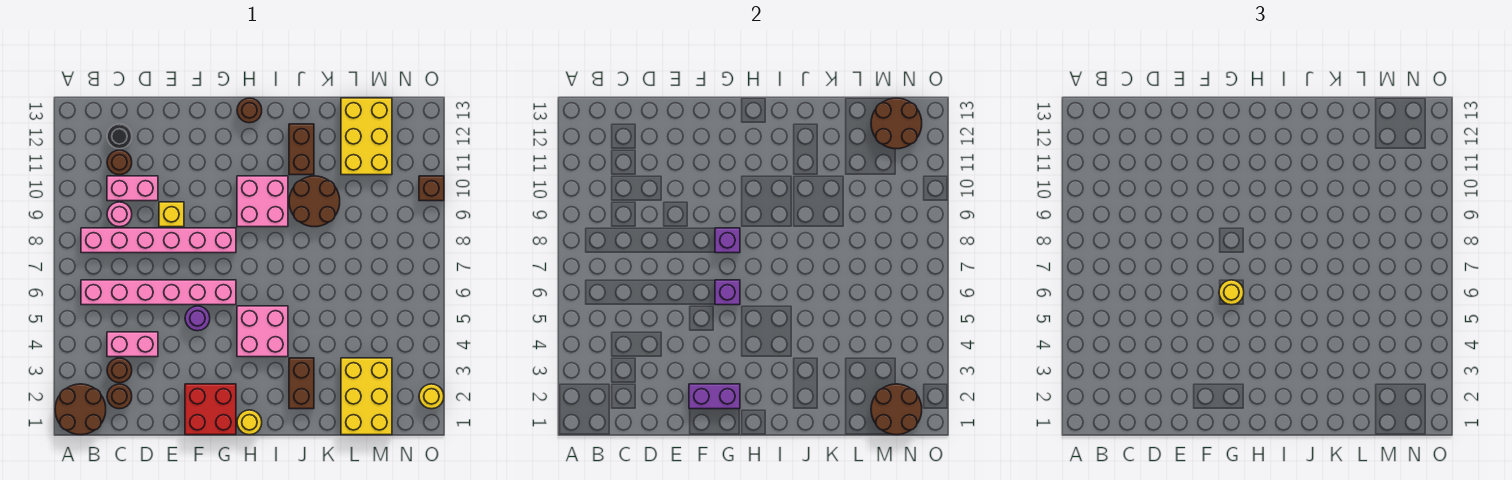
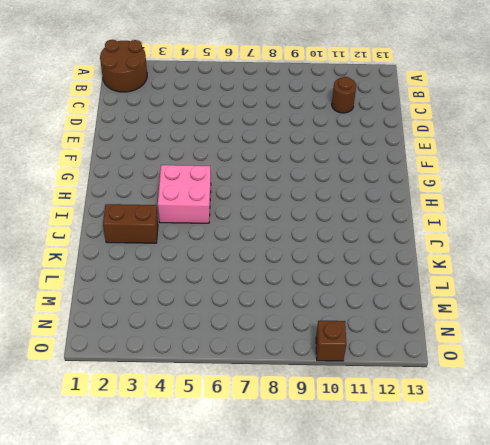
none -> pink 1x6 brick [81,280,236,305]
none -> pink 1x6 brick [81,228,236,253]
none -> brown 1x1 round brick [107,384,132,409]
none -> brown 1x1 round brick [107,358,132,383]

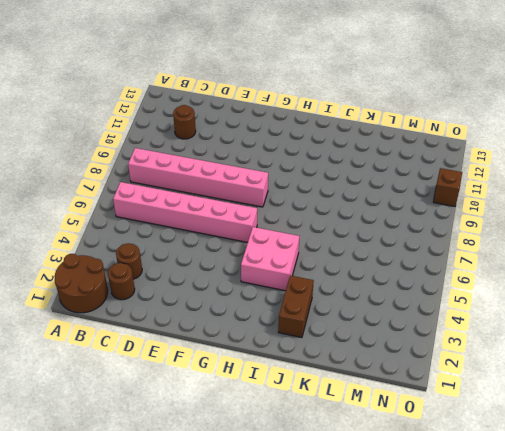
none -> pink 1x2 brick [107,332,158,357]
none -> pink 1x1 round brick [107,202,132,227]
none -> pink 1x2 brick [107,176,158,201]
none -> black 1x1 round brick [107,124,132,149]

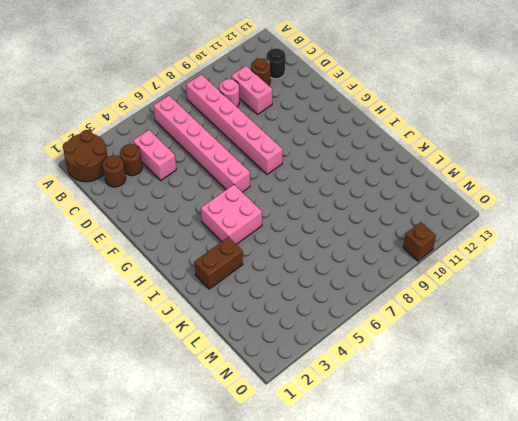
none -> yellow 1x1 brick [159,202,184,227]
none -> red 2x2 brick [185,384,236,435]
none -> purple 1x1 round brick [185,306,210,331]
none -> yellow 1x1 round brick [237,410,262,435]

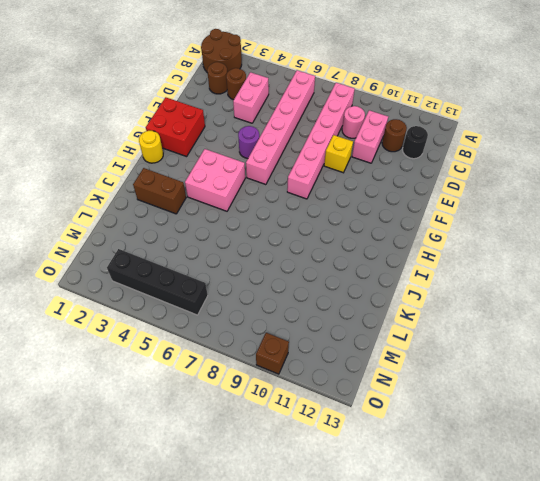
black 1x4 brick [107,249,208,315] -> none
none -> pink 2x2 brick [237,176,288,227]
none -> brown 1x1 round brick [237,98,262,123]
none -> brown 2x2 round brick [289,176,340,227]
none -> brown 1x2 brick [289,124,314,175]

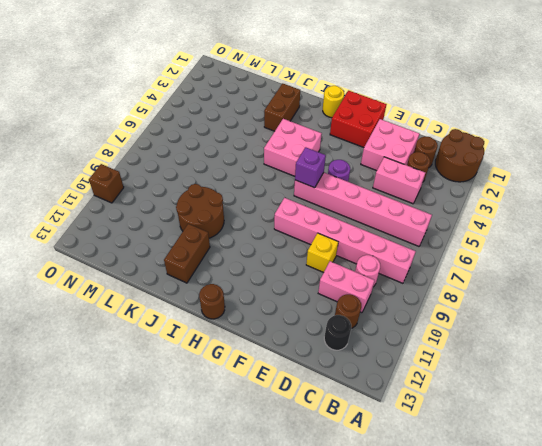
pink 2x2 brick [361,119,419,171] -> pink 2x2 brick moved to [237,176,288,227]
none -> yellow 2x3 brick [341,358,392,435]
none -> yellow 2x3 brick [341,98,392,175]
none -> yellow 1x1 round brick [419,384,444,409]
none -> purple 1x2 brick [689,384,740,409]

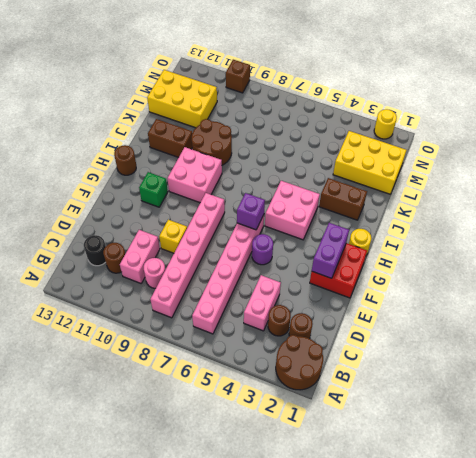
green 1x1 brick [139,172,168,207] -> none
none -> purple 1x1 brick [715,228,740,253]
none -> brown 2x2 round brick [871,384,922,435]
none -> brown 2x2 round brick [871,98,922,149]
none -> yellow 1x1 round brick [1219,280,1244,305]

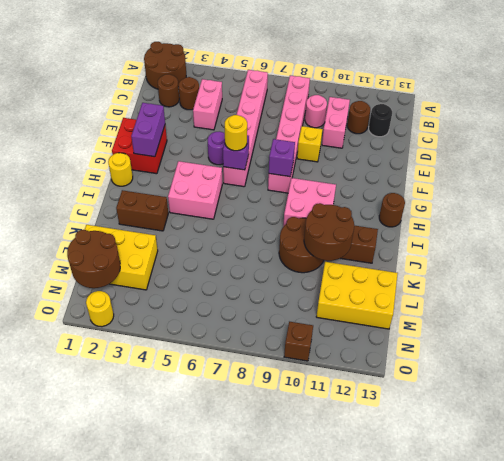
brown 2x2 round brick [304,203,354,261] -> brown 2x2 round brick moved to [871,98,922,149]

